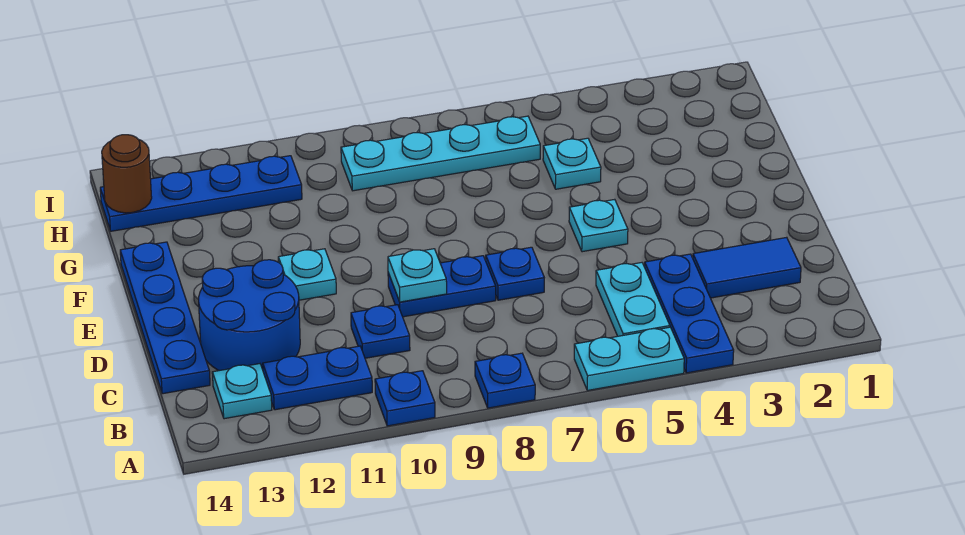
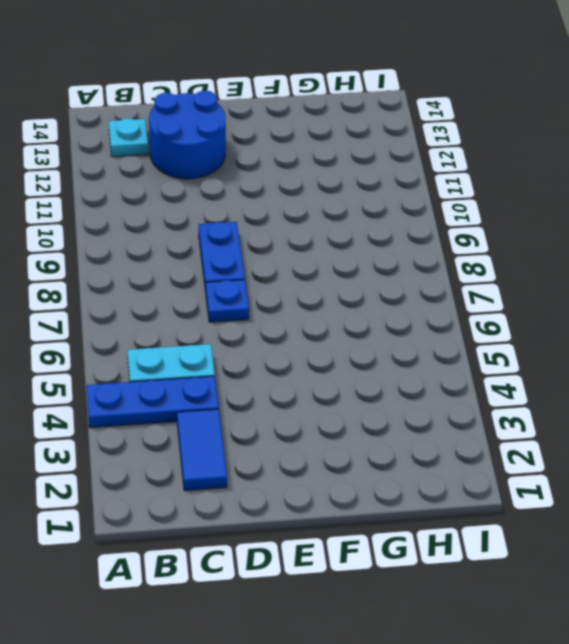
none -> cyan 1x2 plate [574,327,684,390]
none -> blue 1x1 plate [475,353,535,408]
none -> blue 1x1 plate [375,371,435,426]

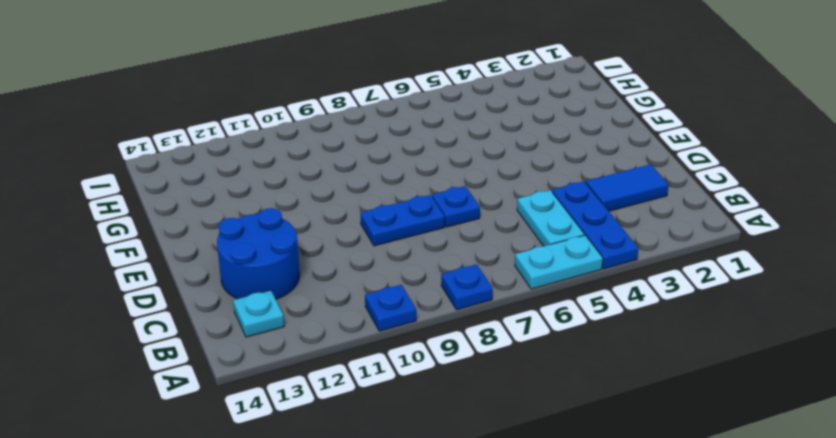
none -> blue 1x2 plate [263,346,372,410]
none -> blue 1x1 plate [351,305,410,358]
none -> blue 1x4 plate [120,242,210,394]

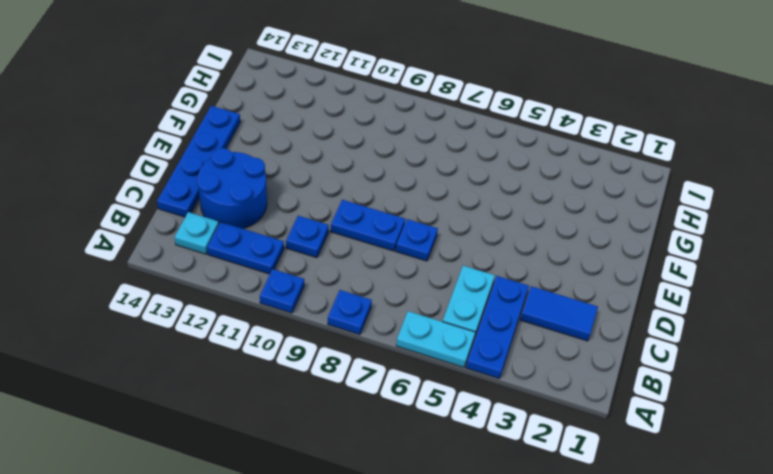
none -> cyan 1x1 plate [569,199,628,252]
none -> cyan 1x1 plate [278,249,336,300]
none -> cyan 1x1 plate [543,138,601,189]

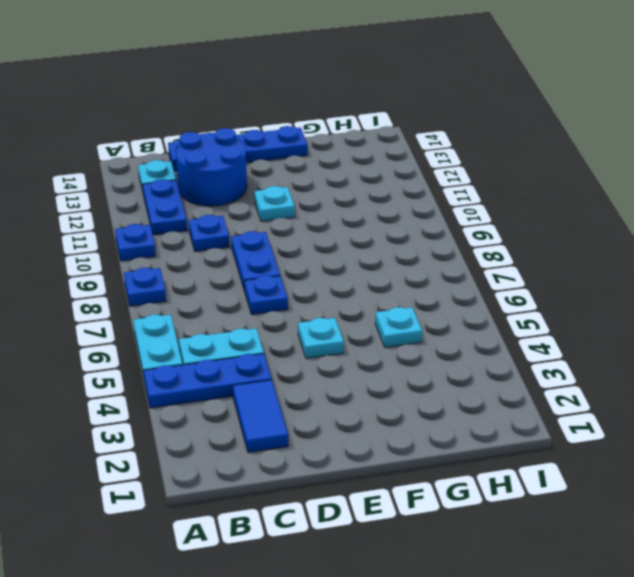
none -> cyan 1x4 plate [341,116,540,191]
none -> blue 1x4 plate [100,156,302,231]
none -> cyan 1x1 plate [388,249,447,302]

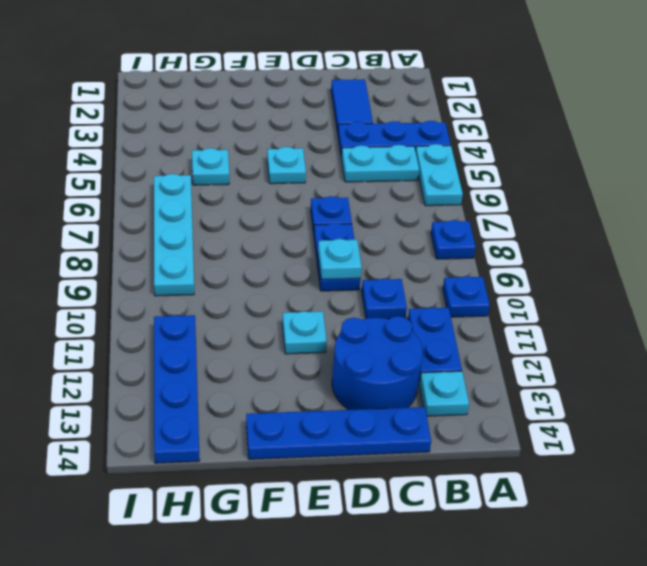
none -> brown 1x1 round brick [102,135,152,213]

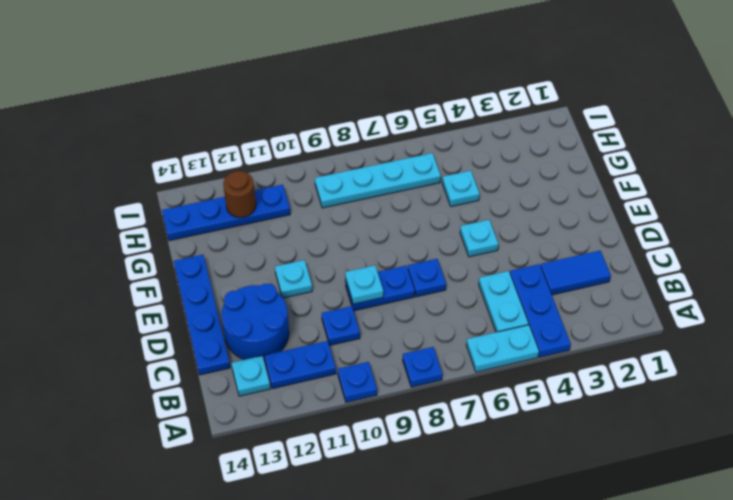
brown 1x1 round brick [223,171,256,218] -> brown 1x1 round brick moved to [102,135,152,213]

